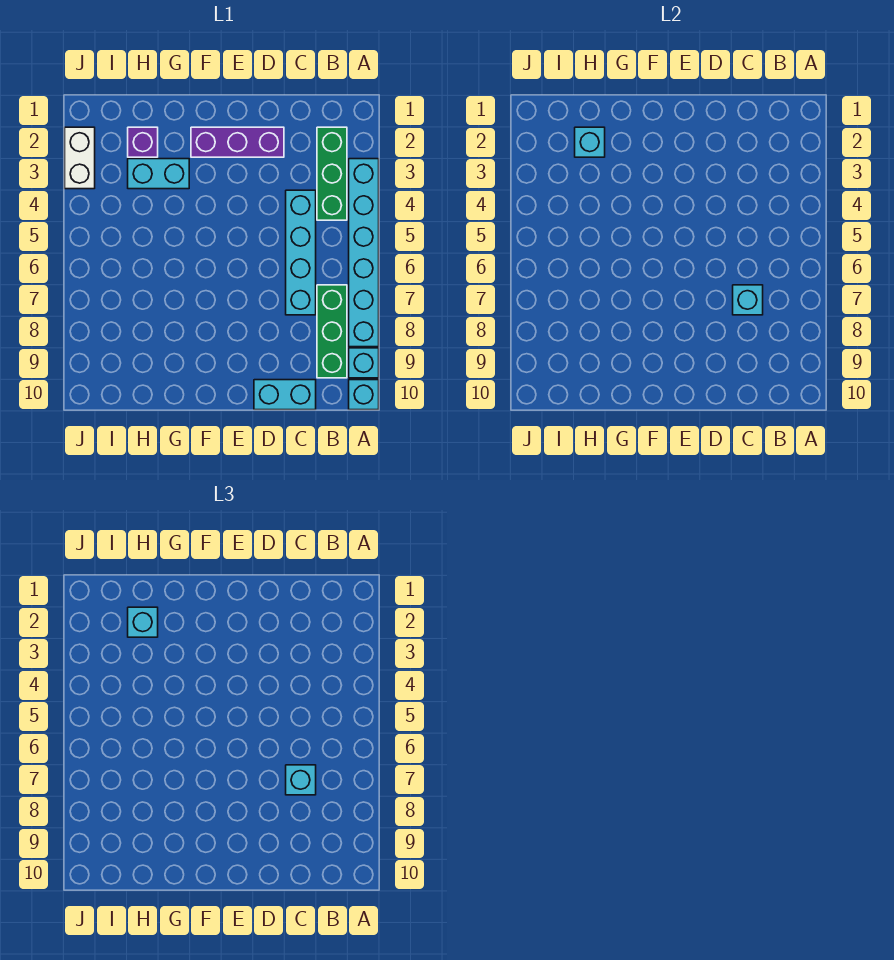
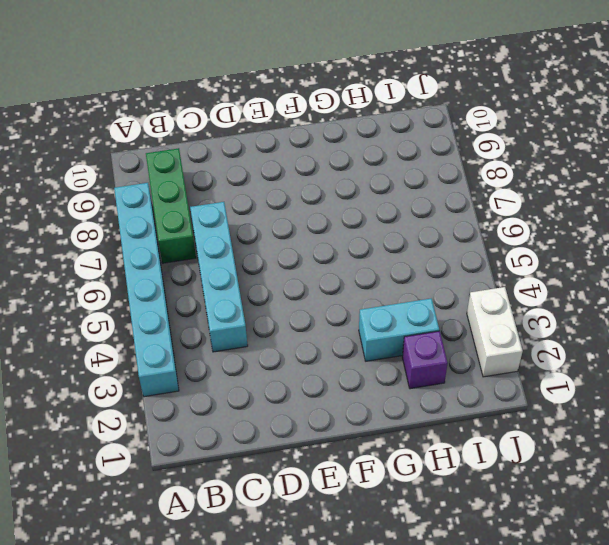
none -> cyan 1x1 brick [349,348,379,378]
none -> cyan 1x1 brick [349,380,379,410]
none -> green 1x3 brick [317,127,347,220]

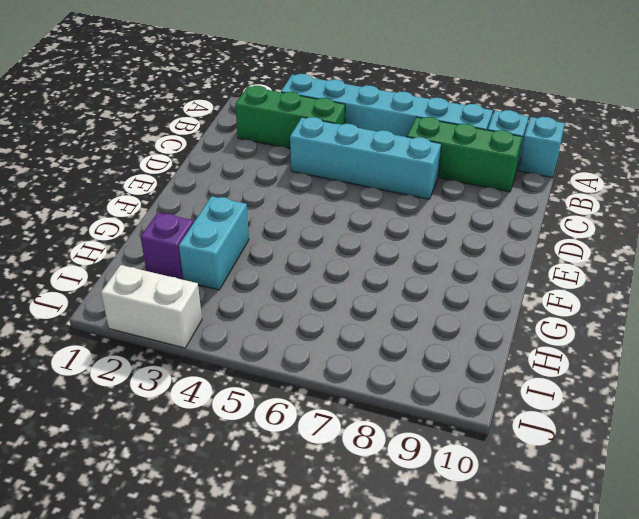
none -> cyan 1x2 brick [254,380,316,410]
none -> purple 1x3 brick [191,127,284,157]
none -> cyan 1x1 brick [733,285,763,315]

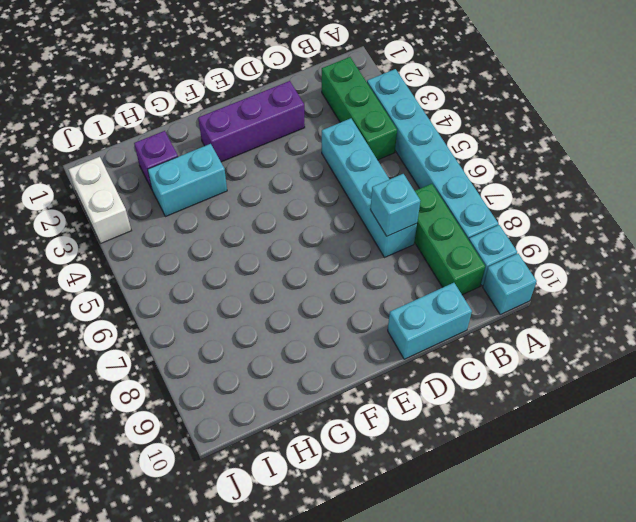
none -> cyan 1x1 brick [575,127,605,157]
none -> cyan 1x1 brick [286,765,316,795]
none -> cyan 1x1 brick [128,607,158,637]

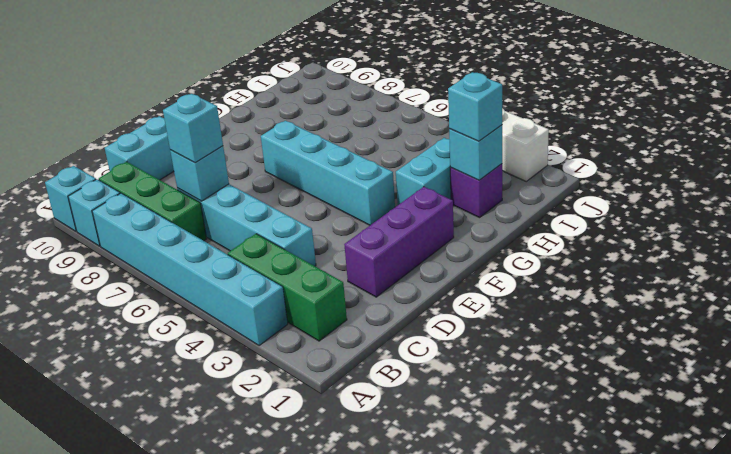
cyan 1x4 brick [261,121,395,225] -> none

